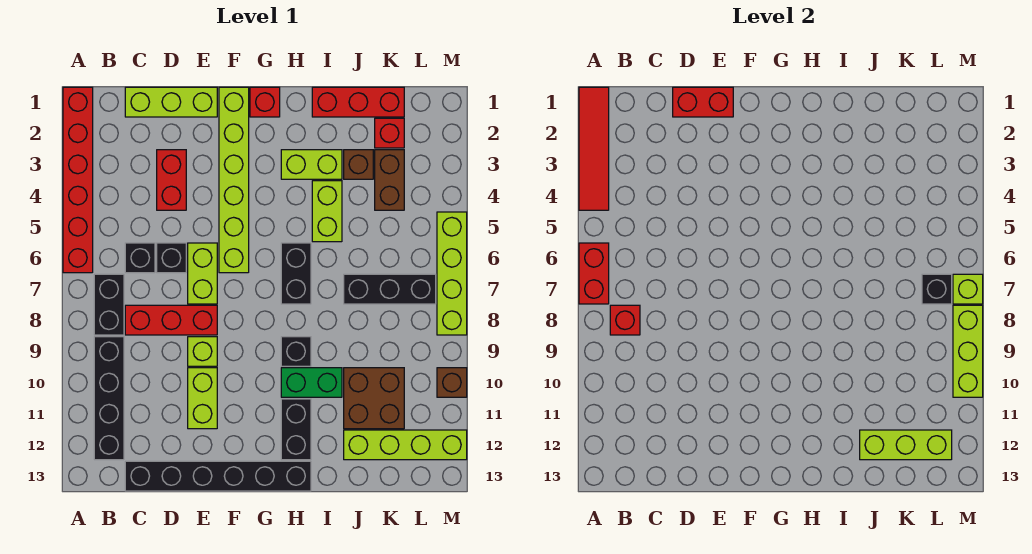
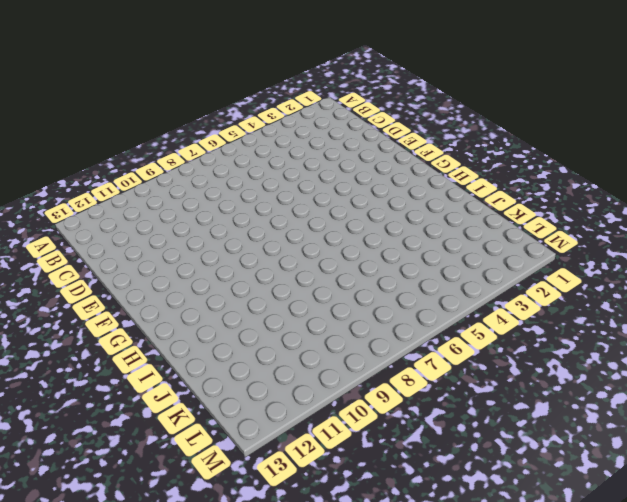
none -> red 1x6 brick [63,87,93,273]
none -> black 1x2 brick [94,274,124,335]
none -> black 1x4 brick [94,337,124,460]
none -> lime 1x3 brick [125,87,217,117]

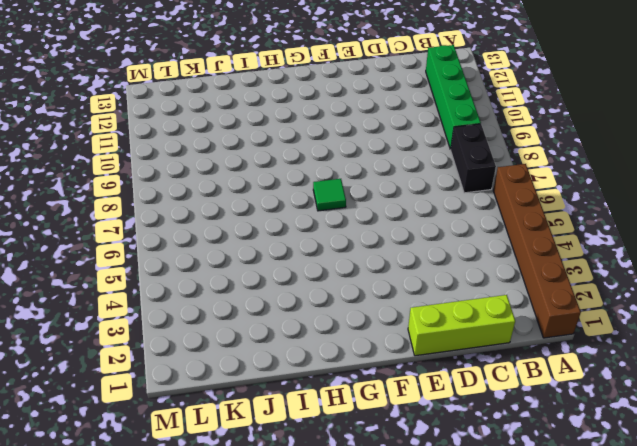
brown 1x6 brick [493,164,581,338] -> red 1x6 brick [63,87,93,273]
green 1x4 brick [426,45,481,149] -> black 1x4 brick [94,337,124,460]
green 1x1 tile [313,179,346,211] -> none
none -> black 1x1 brick [125,243,155,273]
none -> red 1x3 brick [125,305,217,335]
none -> black 1x6 brick [125,461,311,491]
none -> red 1x2 brick [157,150,186,210]

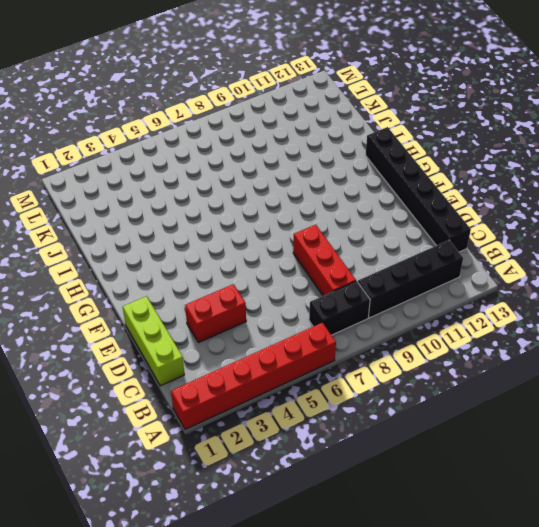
none -> black 1x1 brick [125,243,155,273]
none -> black 1x1 brick [157,243,186,273]
none -> lime 1x2 brick [188,243,217,304]
none -> lime 1x1 brick [188,337,217,366]

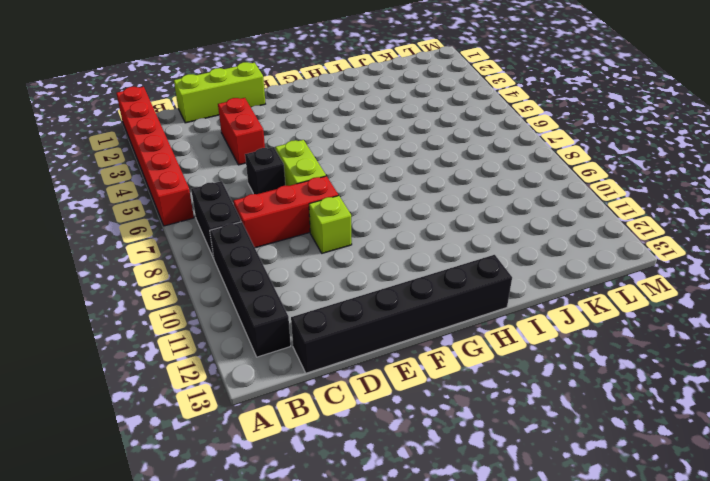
none -> black 1x1 brick [125,243,155,273]
none -> lime 1x2 brick [188,368,217,429]
none -> lime 1x6 brick [219,87,249,273]
none -> red 1x1 brick [250,87,280,117]

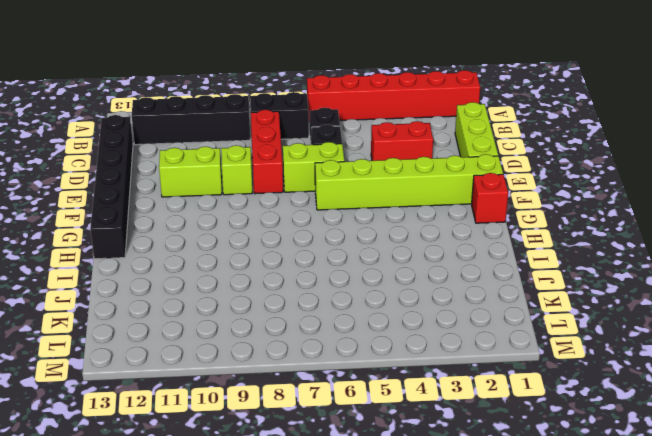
none -> lime 1x2 brick [281,150,342,179]
none -> black 1x2 brick [281,243,311,304]
none -> black 1x1 brick [281,337,311,366]
none -> green 1x2 brick [281,368,342,397]

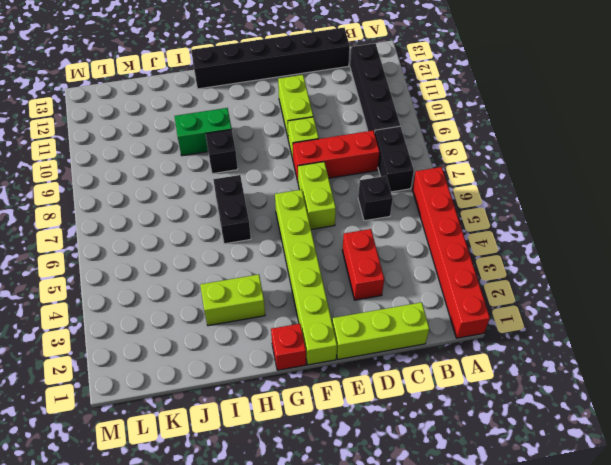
none -> black 1x1 brick [157,243,186,273]
none -> black 1x2 brick [281,399,311,460]
none -> red 1x3 brick [312,87,404,117]
none -> lime 1x2 brick [312,181,342,242]

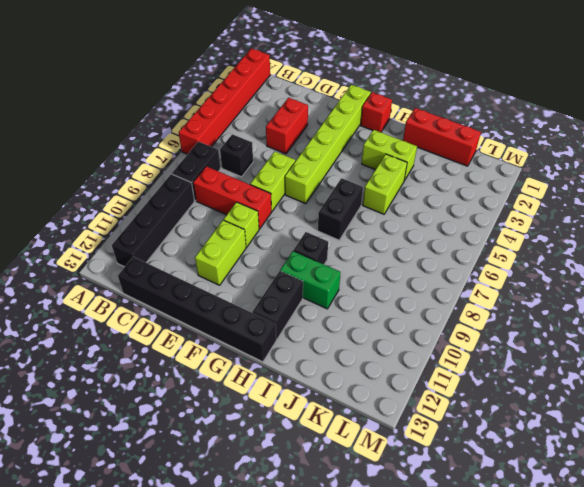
none -> lime 1x3 brick [125,87,217,117]
none -> black 1x1 brick [157,243,186,273]
none -> brown 1x1 brick [344,150,373,179]
none -> black 1x3 brick [344,274,436,304]

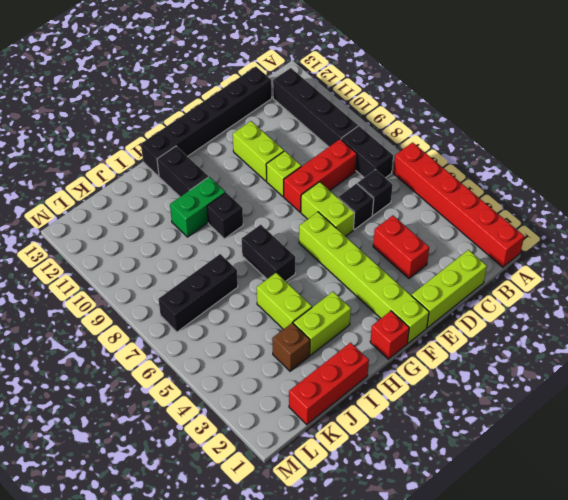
none -> brown 2x2 brick [344,368,404,429]
none -> lime 1x4 brick [344,430,467,460]
none -> red 1x1 brick [375,118,404,148]
none -> brown 1x2 brick [375,150,404,210]

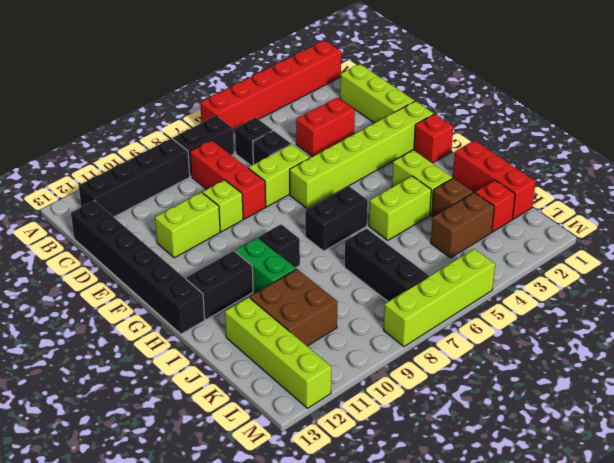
none -> brown 1x1 brick [437,368,467,397]
none -> red 1x4 tile [579,87,609,210]
none -> red 1x2 brick [579,243,609,304]
none -> red 1x1 brick [610,305,640,335]

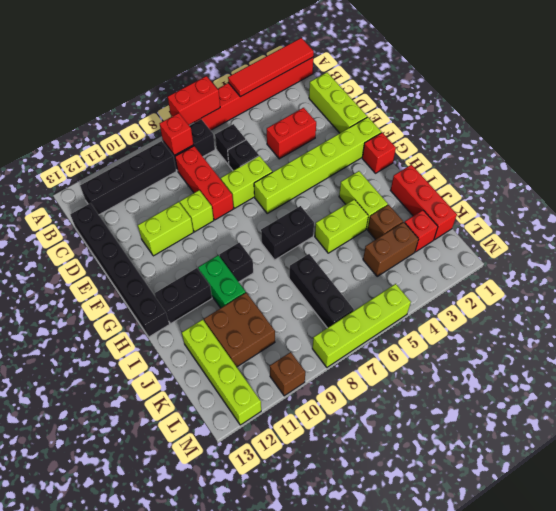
none -> red 1x2 brick [673,87,733,117]
none -> lime 1x3 brick [860,430,952,460]
none -> black 1x1 brick [922,274,952,304]
none -> lime 1x1 brick [953,274,983,304]

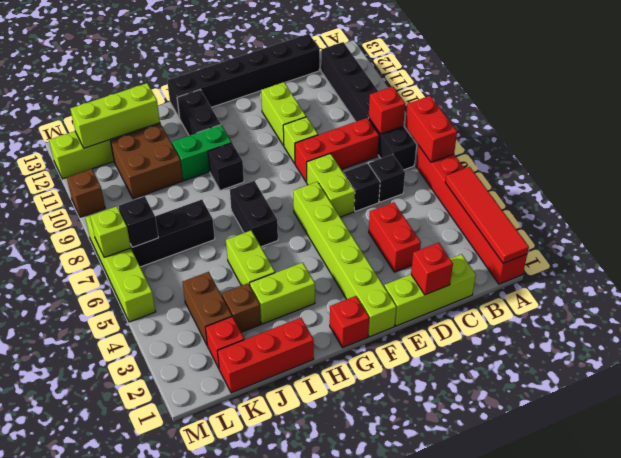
red 1x1 brick [411,243,453,295] -> red 1x2 brick [673,87,733,117]
none -> lime 1x3 brick [953,305,983,397]

